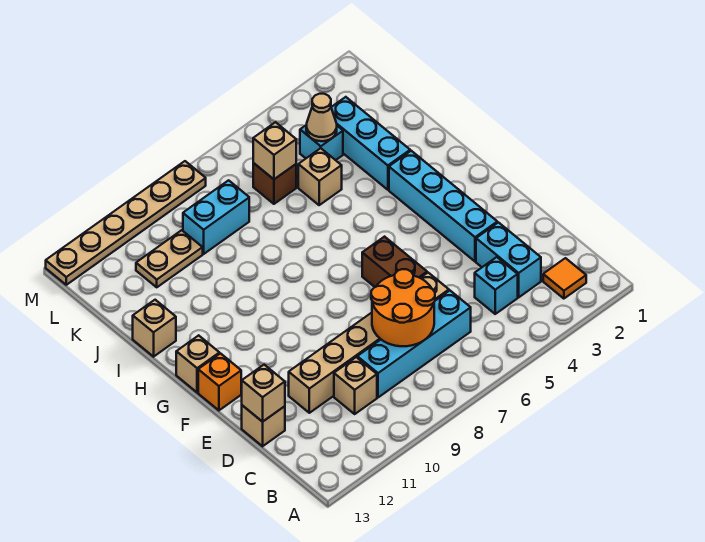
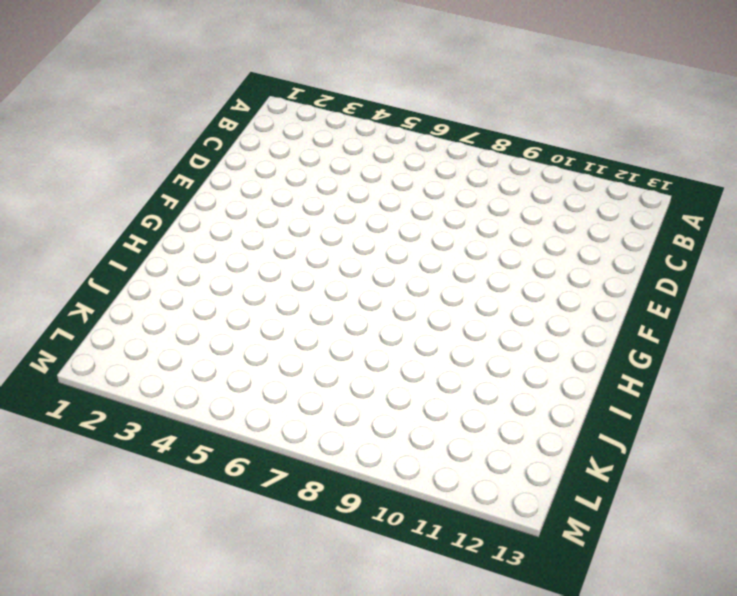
none -> orange 1x1 tile [543,258,586,299]
none -> cyan 1x2 brick [476,222,541,297]
none -> cyan 1x1 brick [475,257,518,314]

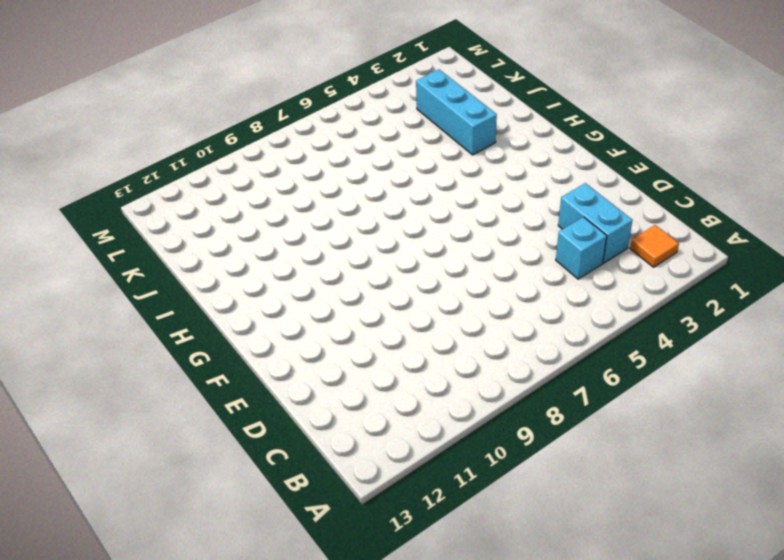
none -> cyan 1x4 brick [357,291,471,397]
none -> tan 1x1 brick [334,357,377,414]
none -> tan 1x6 brick [289,273,449,413]

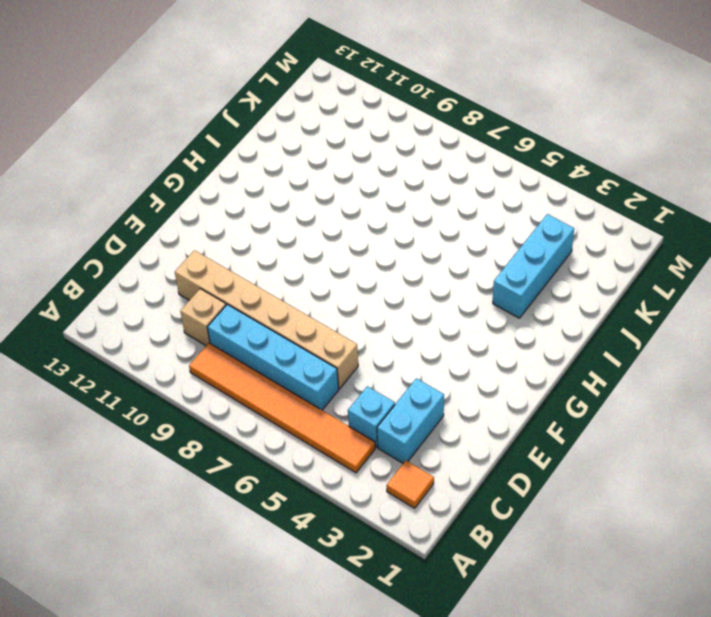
orange 1x6 tile [189,343,375,473] -> none
none -> tan 1x1 brick [242,405,285,446]
none -> cyan 1x4 brick [389,151,497,261]
none -> brown 1x2 brick [362,237,427,287]

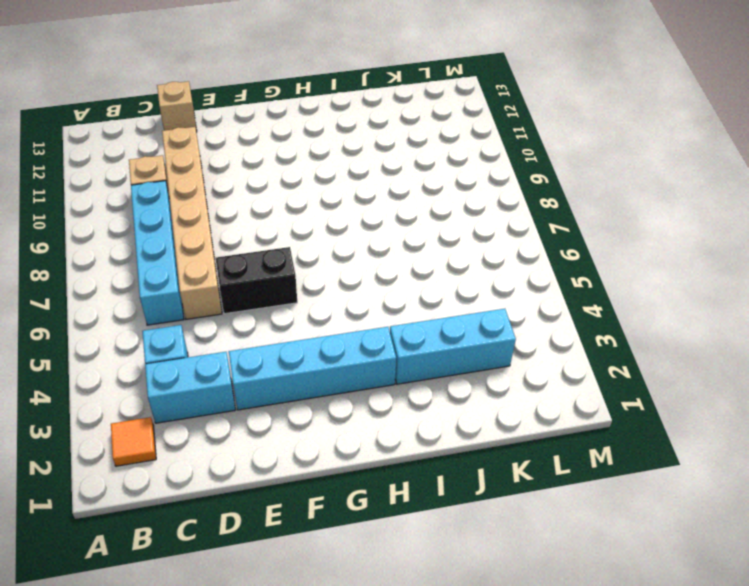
black 1x2 brick [216,247,297,314] -> brown 1x2 brick [362,237,427,287]
none -> orange 1x1 brick [198,353,242,410]
none -> tan 1x1 brick [176,335,219,393]
none -> tan 1x1 brick [133,300,176,357]

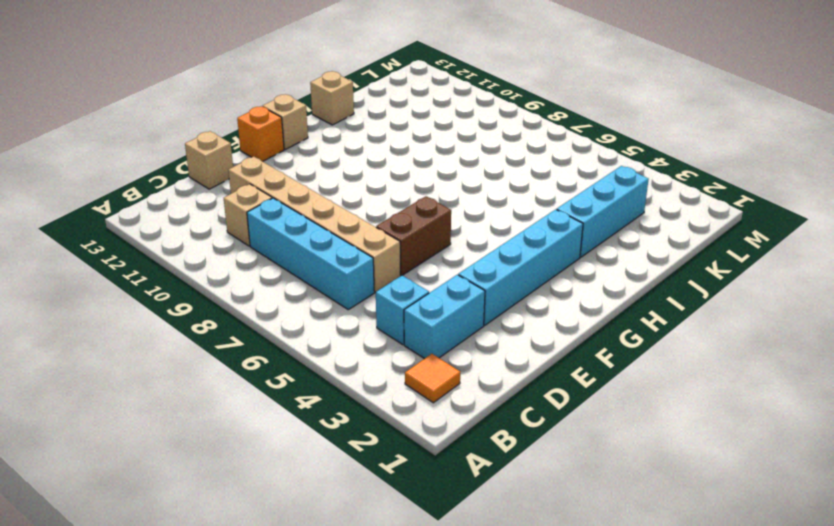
none -> tan 1x1 brick [298,148,342,205]
none -> cyan 1x1 brick [300,125,343,160]
none -> brown 1x1 brick [253,163,296,204]

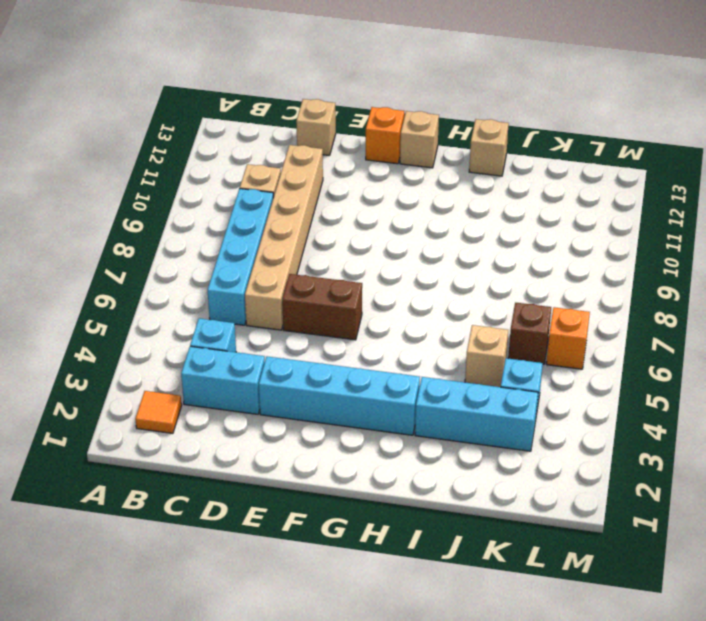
orange 1x1 brick [546,307,590,369] -> none
none -> cyan 1x2 brick [183,180,249,254]
none -> tan 1x2 plate [136,230,203,287]
none -> tan 1x6 plate [46,161,206,285]

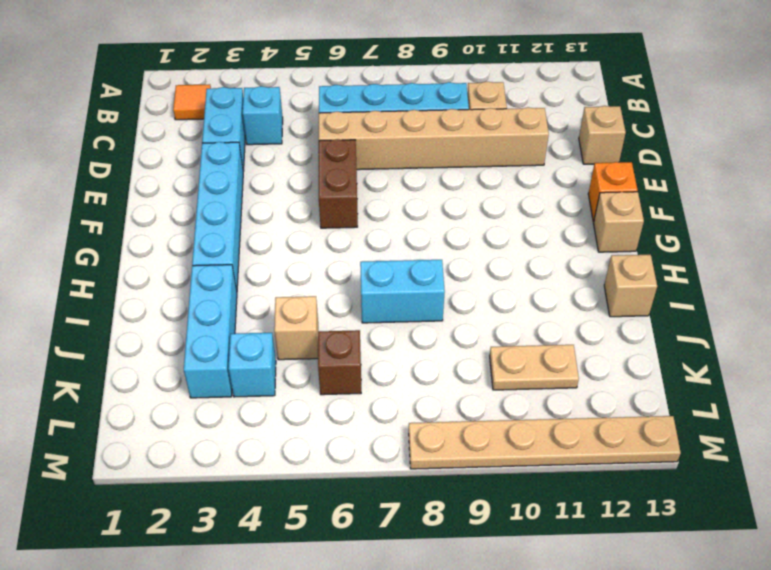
cyan 1x2 brick [360,260,445,323] -> cyan 1x2 brick moved to [183,180,249,254]
none -> orange 2x2 round brick [371,269,435,346]
none -> tan 1x1 brick [241,365,285,422]
none -> tan 1x1 cone [306,94,337,141]

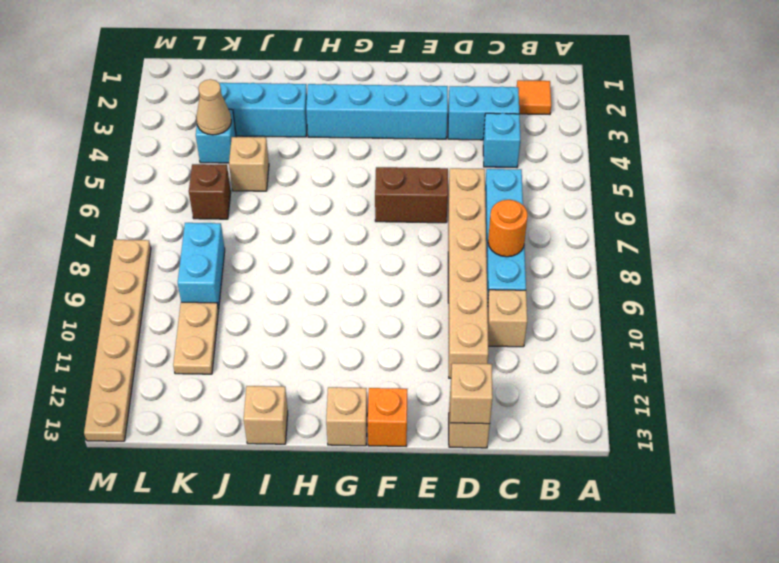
orange 1x1 round brick [488,200,528,257] -> orange 2x2 round brick [371,269,435,346]
none -> tan 1x1 brick [253,122,296,179]

